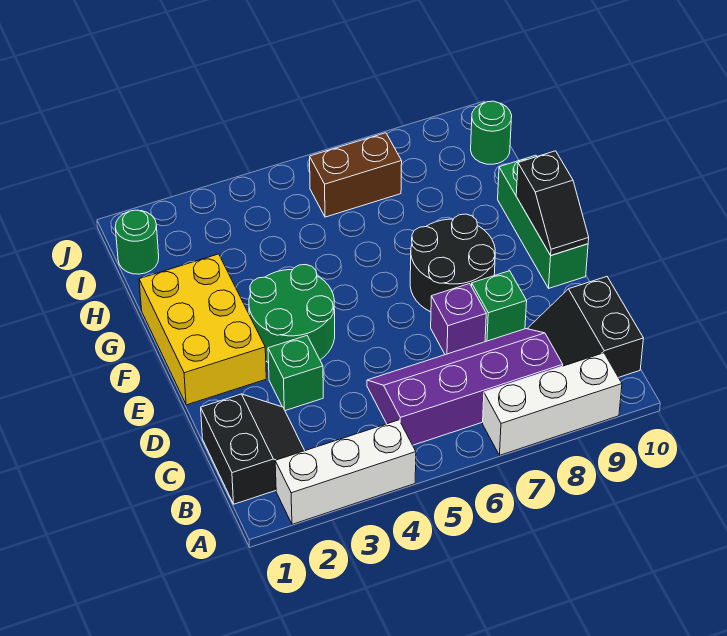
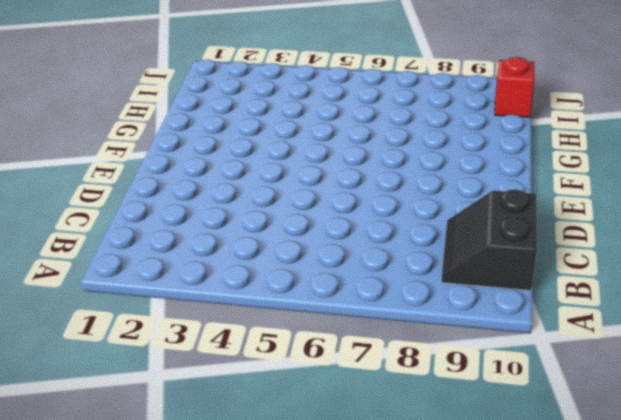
red 1x1 brick [495,57,535,117] -> green 1x1 round brick [471,101,512,164]
none -> white 1x3 brick [275,420,416,524]
none -> white 1x3 brick [483,353,622,455]
none -> black 2x2 slope [201,394,305,504]

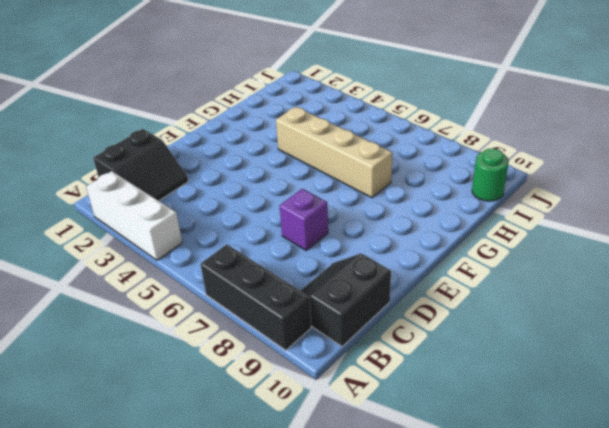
black 1x3 brick [201,244,311,350] -> white 1x3 brick [483,353,622,455]
tan 1x4 brick [276,107,392,198] -> none
none -> purple 2x4 slope [367,329,563,445]
none -> green 1x1 brick [268,336,323,411]
none -> green 1x1 brick [472,271,527,342]

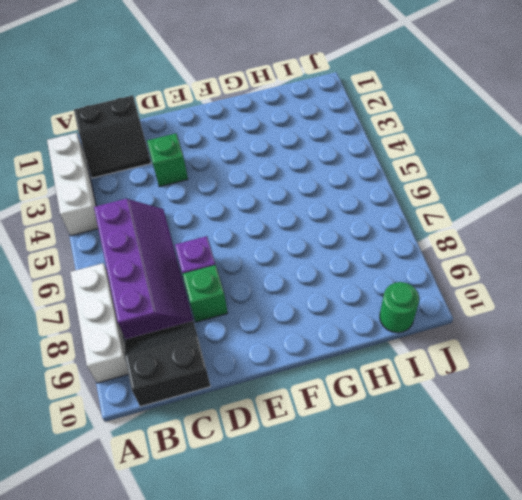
none -> yellow 2x3 brick [139,254,266,405]
none -> green 2x2 round brick [249,265,335,363]
none -> black 2x2 round brick [410,214,495,312]

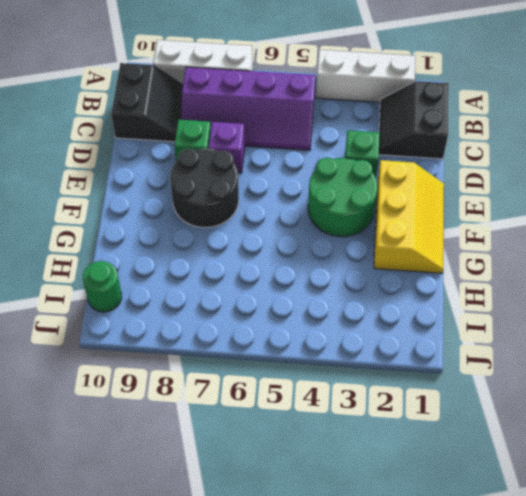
yellow 2x3 slope [374,160,444,273] -> yellow 2x3 brick [139,254,266,405]
none -> green 1x3 brick [498,155,588,288]
none -> green 1x1 round brick [115,210,159,274]
none -> brown 1x2 brick [310,133,402,217]

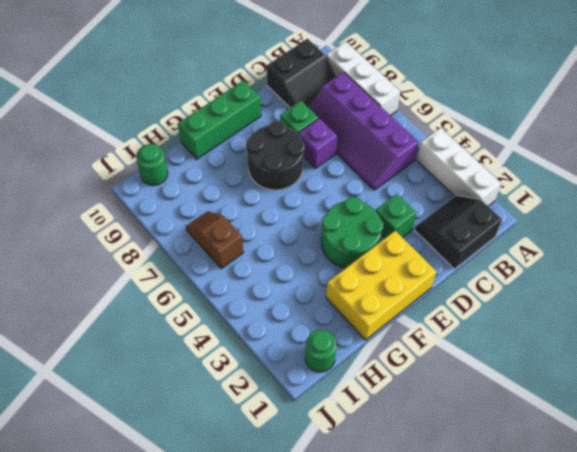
brown 1x2 slope [186,211,244,269] -> brown 1x2 brick [310,133,402,217]
none -> black 1x2 slope [516,151,589,255]

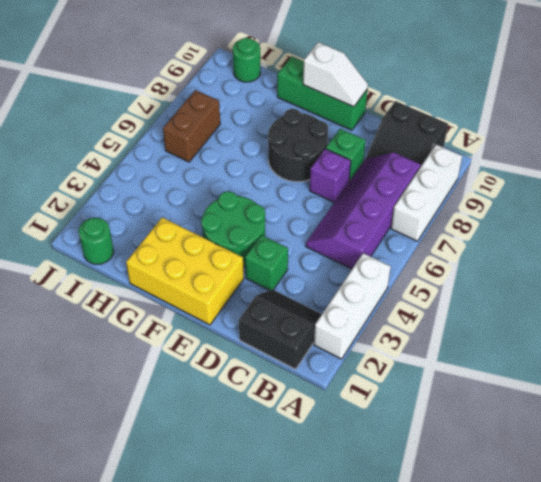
white 1x2 slope [303,42,368,107] -> black 1x2 slope [516,151,589,255]

